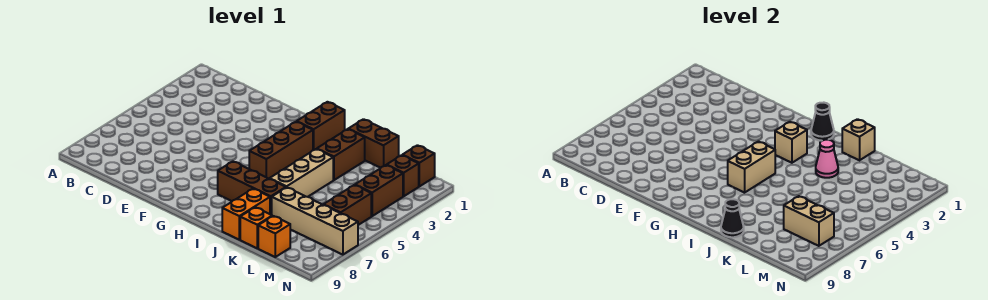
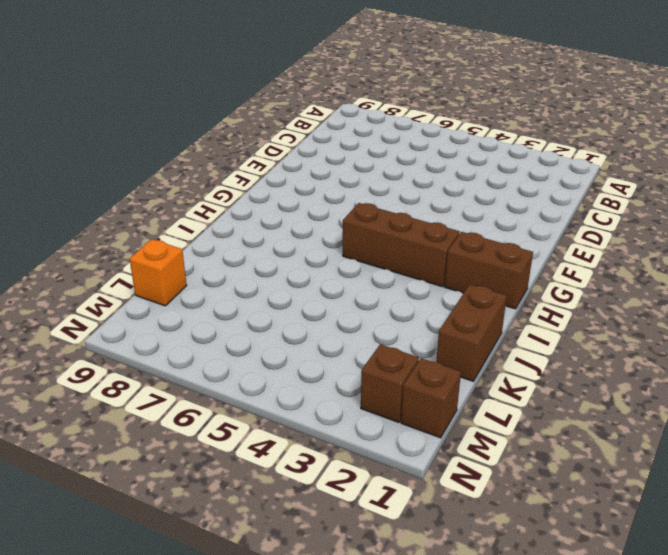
none -> brown 1x3 brick [218,161,286,215]
none -> brown 1x2 brick [317,129,365,180]
none -> tan 1x3 brick [270,149,333,197]

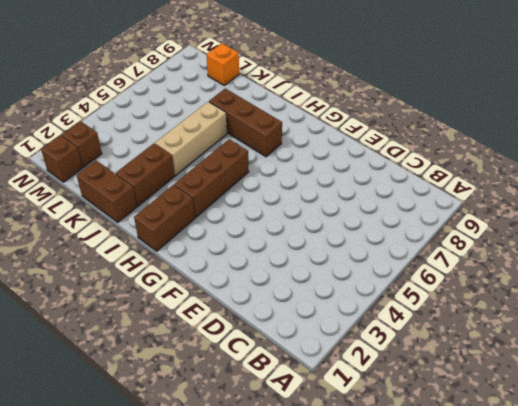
none -> orange 1x2 brick [222,189,270,240]
none -> tan 1x4 brick [272,187,358,255]
none -> orange 1x1 brick [240,207,272,248]

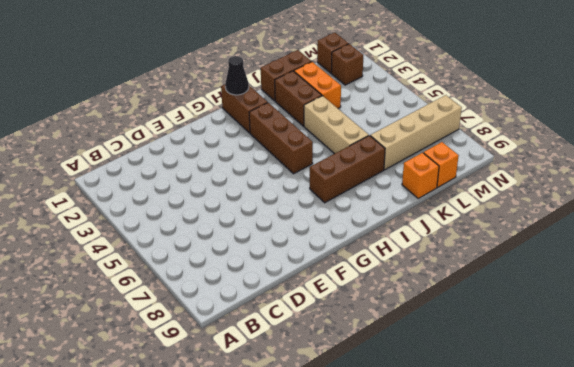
orange 1x2 brick [294,62,341,108] -> orange 1x2 brick moved to [222,189,270,240]
none -> brown 1x2 brick [355,165,403,216]
none -> brown 1x2 brick [324,185,371,225]
none -> tan 1x1 brick [775,122,807,163]

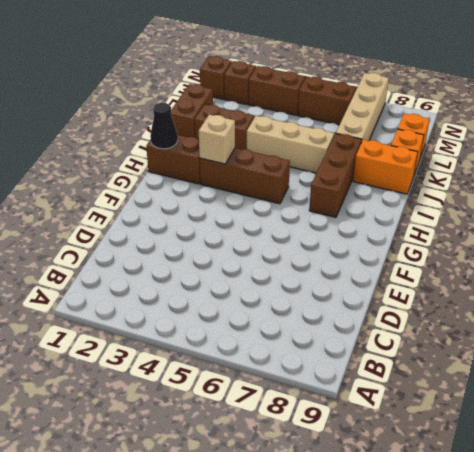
none -> tan 1x2 brick [728,142,775,193]
none -> tan 1x1 brick [842,119,875,160]
none -> pink 1x1 cone [816,140,838,178]

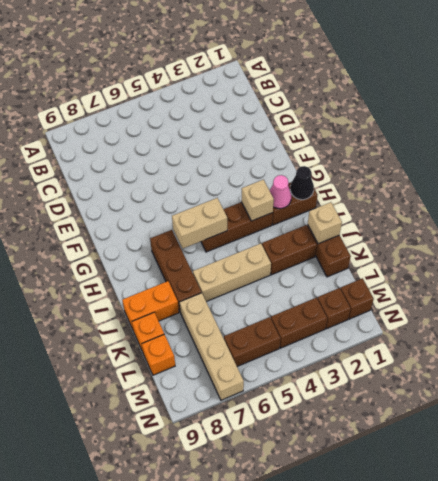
pink 1x1 cone [270,175,291,209] -> pink 1x1 cone moved to [816,140,838,178]
none -> black 1x1 cone [721,199,744,237]
none -> tan 1x2 brick [784,196,834,246]

